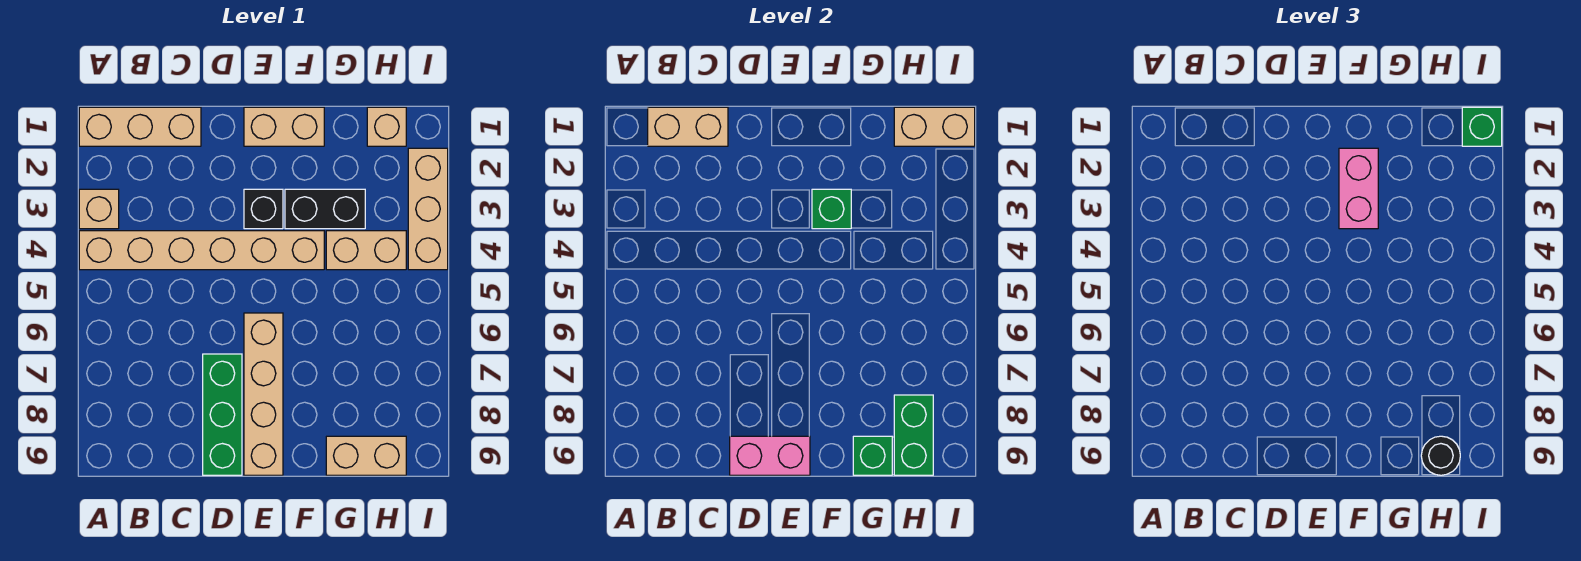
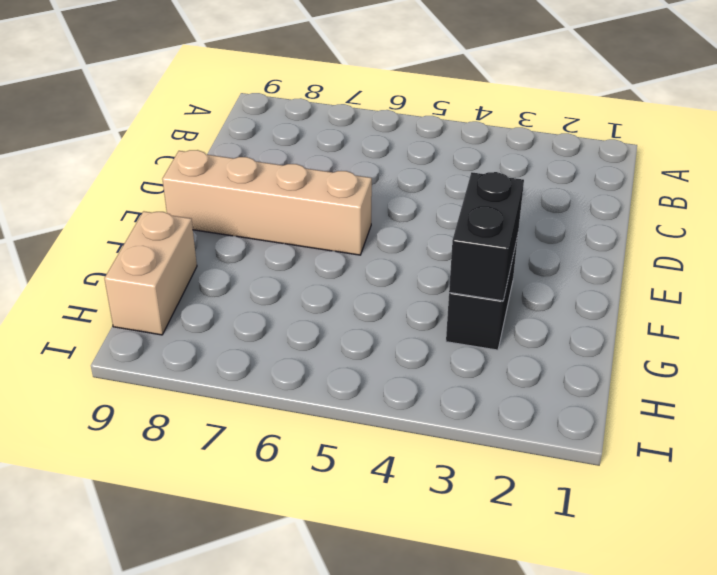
black 1x2 brick [449,172,524,301] -> green 1x1 brick [812,189,851,229]
none -> tan 1x3 brick [79,107,201,146]
none -> tan 1x1 brick [79,189,119,229]
none -> tan 1x6 brick [79,231,324,270]

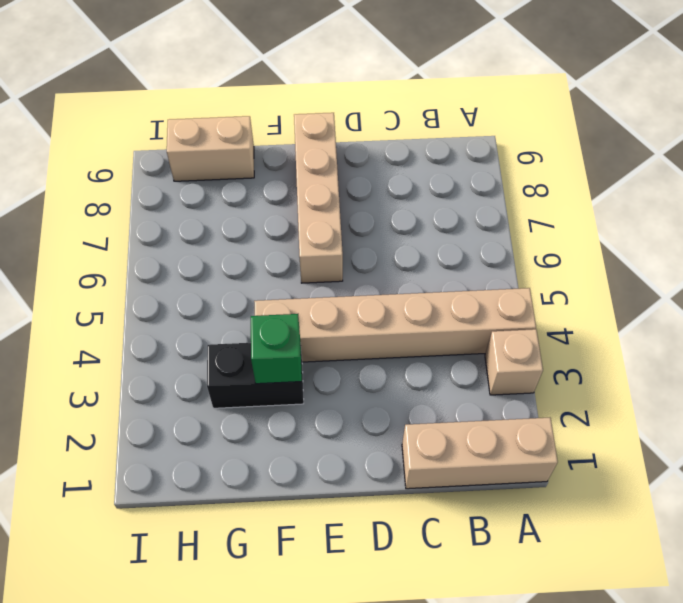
none -> green 1x3 brick [203,354,242,475]
none -> tan 1x2 brick [244,107,324,146]
none -> black 1x1 brick [244,189,283,229]

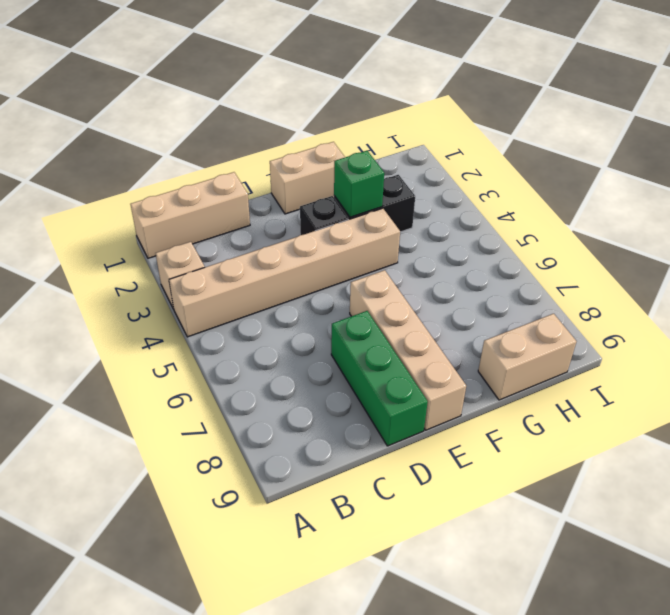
none -> tan 1x2 brick [326,231,406,270]
none -> tan 1x1 brick [367,107,406,146]
none -> tan 1x3 brick [408,148,448,270]

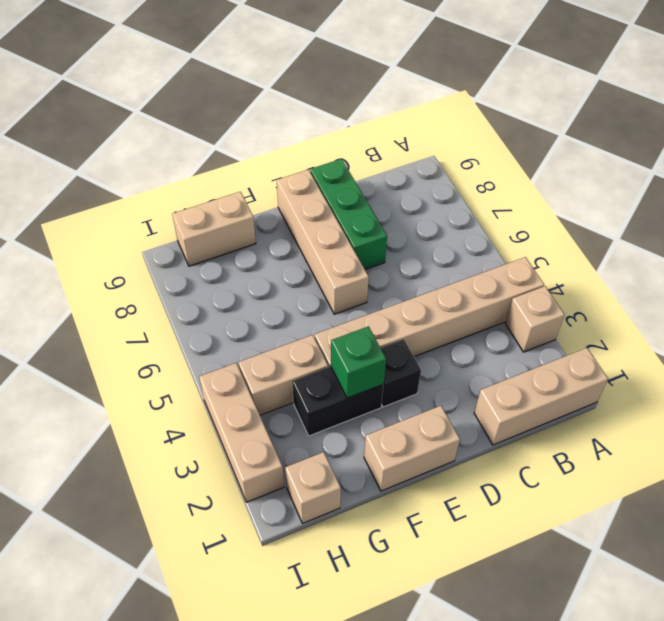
none -> tan 1x2 brick [648,107,728,146]
none -> pink 1x2 brick [730,436,810,475]
none -> green 1x1 brick [853,436,892,475]

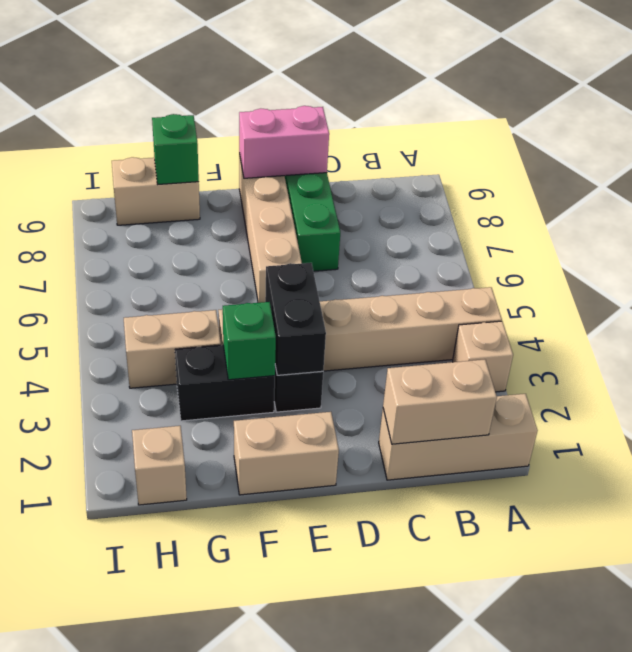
black 1x2 brick [265,263,326,375] -> none
none -> tan 1x3 brick [408,148,448,270]
none -> tan 1x2 brick [894,107,975,146]
none -> green 1x2 brick [894,395,933,475]

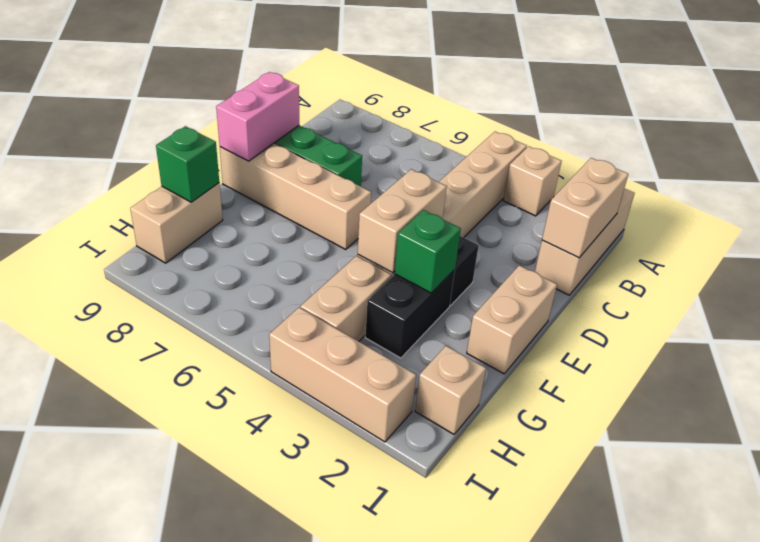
tan 1x2 brick [358,169,447,273] -> tan 1x2 brick moved to [894,107,975,146]
none -> green 1x2 brick [894,395,933,475]
none -> pink 1x2 brick [1339,148,1378,229]
none -> black 1x1 round brick [1421,436,1460,475]

